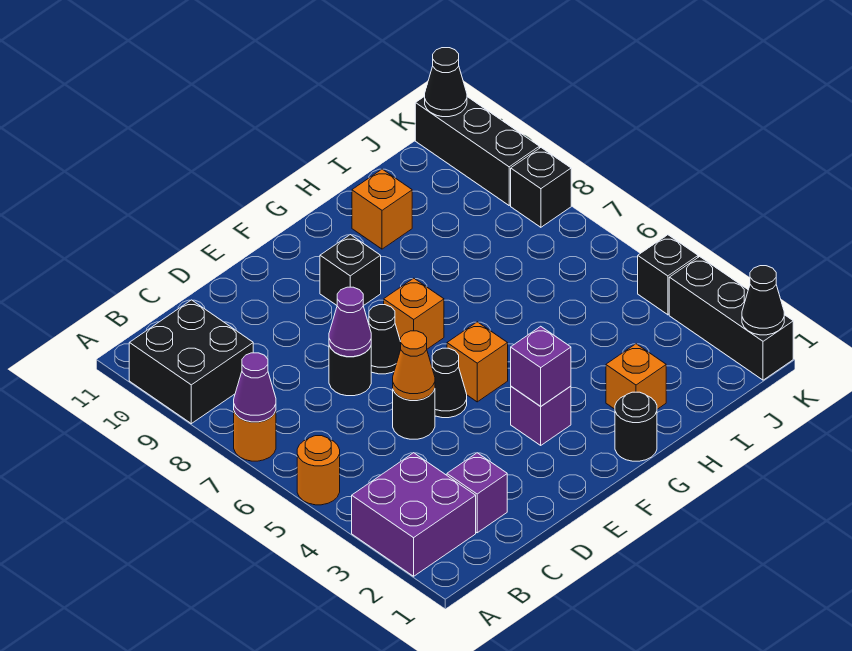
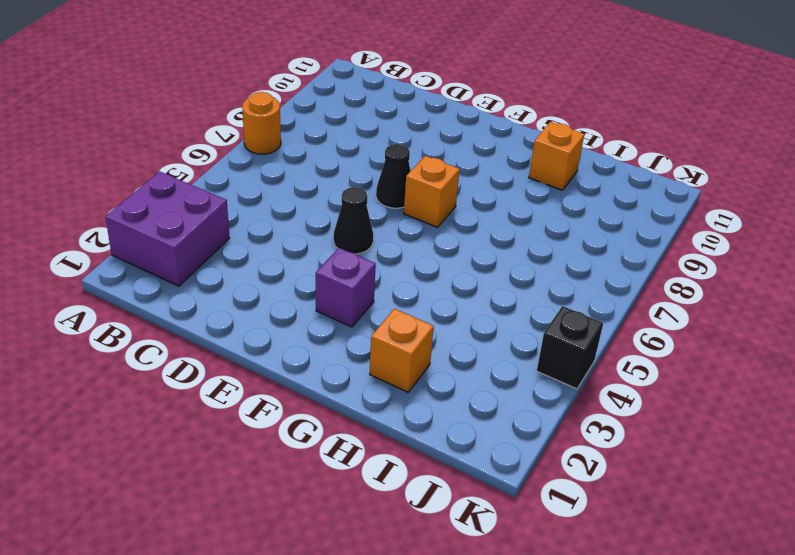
none -> orange 1x1 round brick [297,436,340,505]
none -> black 2x2 brick [129,300,253,424]
none -> purple 1x1 brick [447,453,507,533]

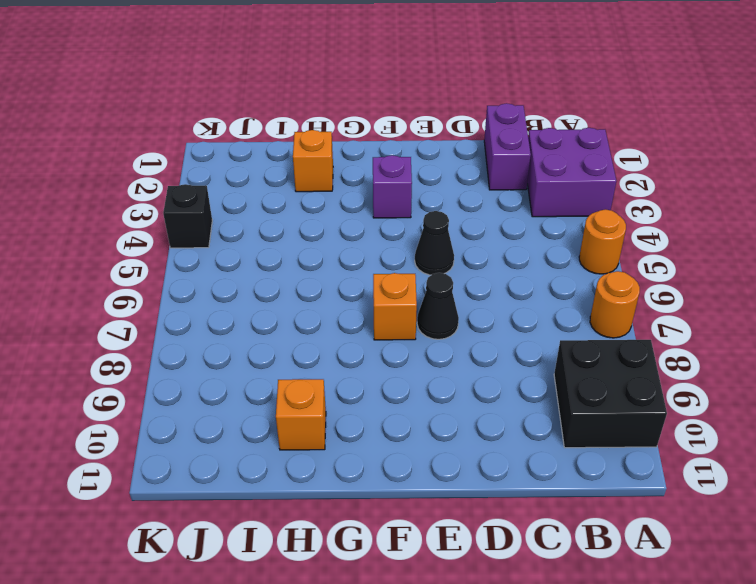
purple 1x2 brick [484,103,531,190] -> purple 1x1 brick [447,453,507,533]
none -> black 1x1 round brick [393,389,435,439]
none -> black 1x1 round brick [329,346,371,396]
none -> orange 1x1 brick [447,322,508,402]

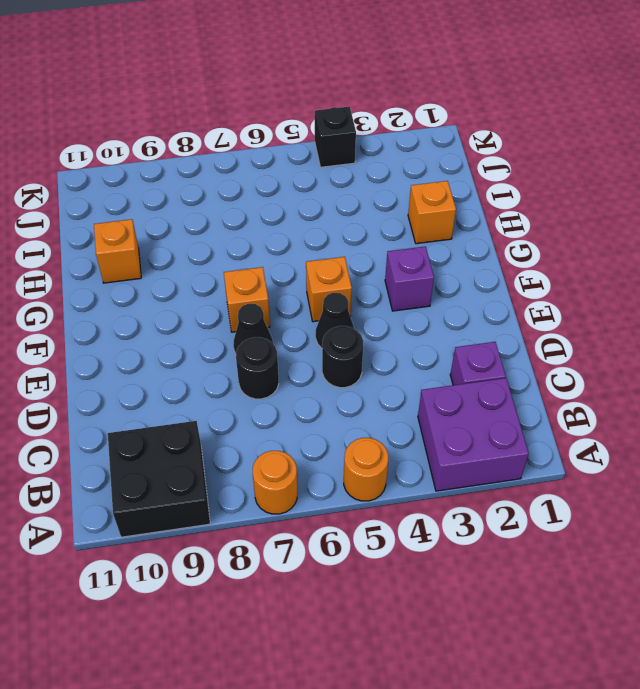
none -> black 1x1 brick [320,235,381,306]
none -> black 1x1 round brick [615,392,657,461]
none -> black 1x3 brick [669,257,793,380]

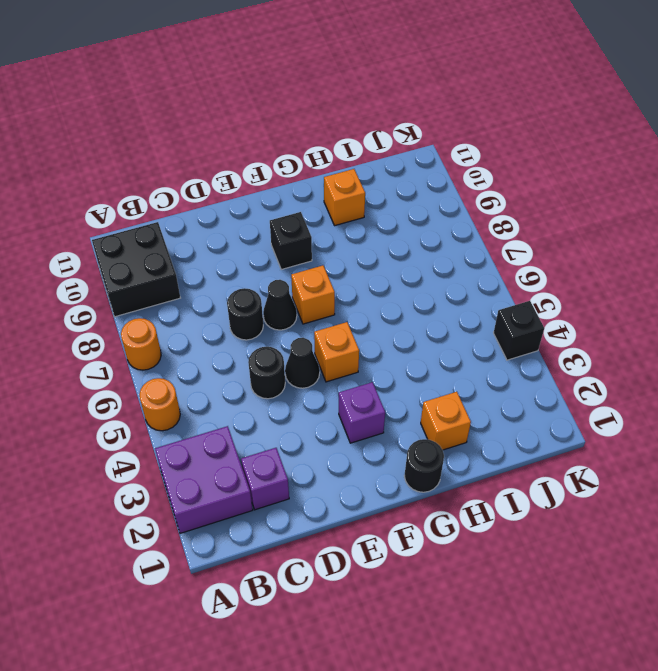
none -> black 1x3 brick [669,257,793,380]
none -> black 1x1 brick [511,148,571,227]
none -> black 1x3 brick [415,96,539,205]

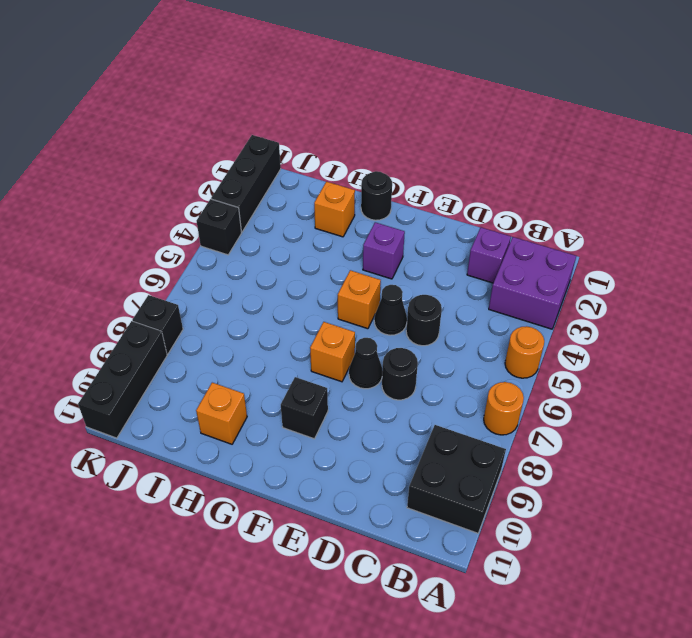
none -> purple 1x1 cone [234,353,276,422]
none -> orange 1x1 cone [393,331,435,400]
none -> purple 1x1 cone [329,287,371,357]

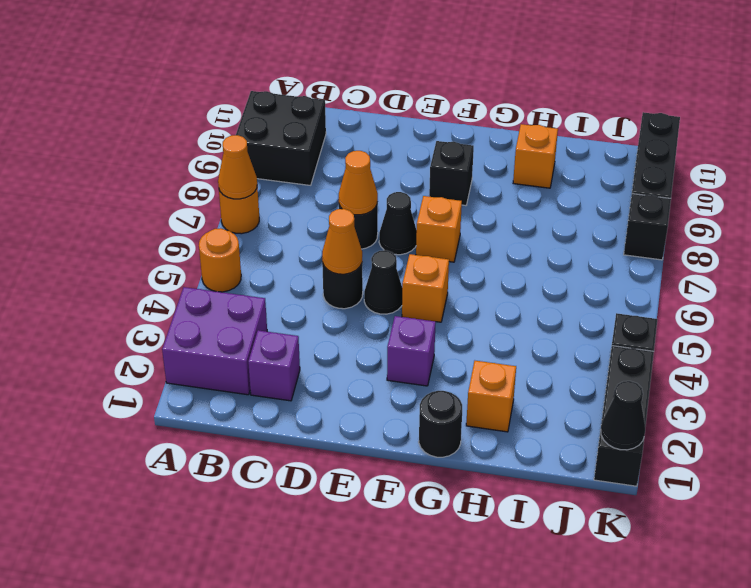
orange 1x1 cone [218,135,257,199] -> purple 1x1 cone [234,353,276,422]
orange 1x1 cone [339,151,378,215] -> purple 1x1 cone [329,287,371,357]
none -> purple 1x1 brick [511,326,571,406]
none -> black 1x1 cone [425,48,467,117]

